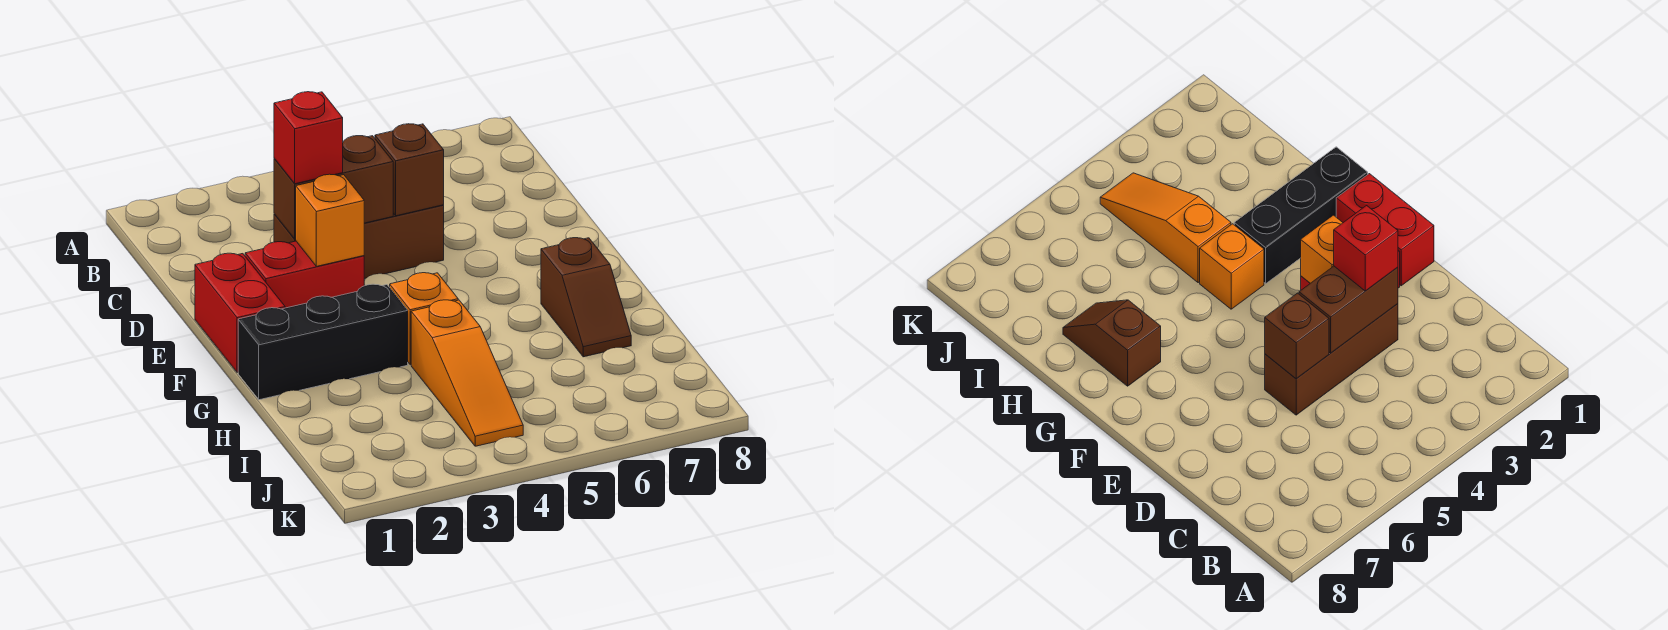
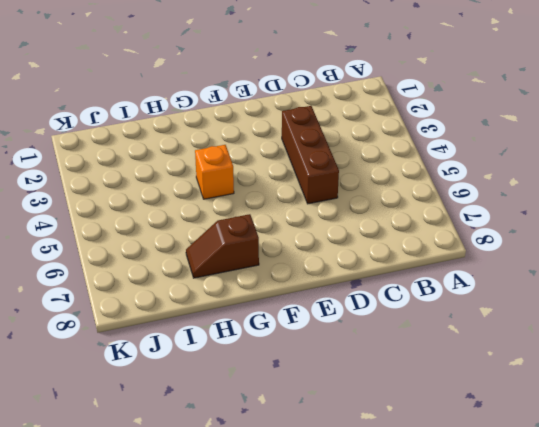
none -> red 1x2 brick [195,253,285,373]
none -> red 1x2 brick [245,241,364,308]

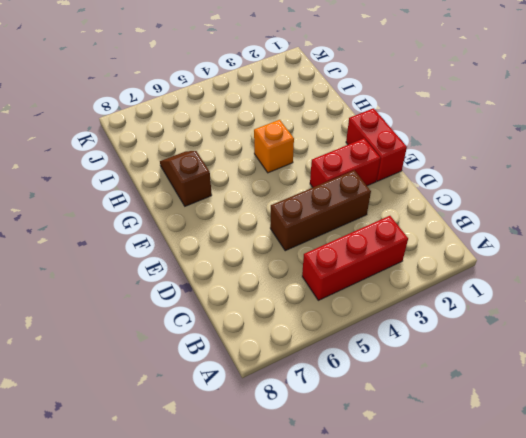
red 1x3 brick [302,216,408,300] -> none
none -> black 1x3 brick [238,284,408,400]
none -> orange 1x3 slope [411,300,523,446]

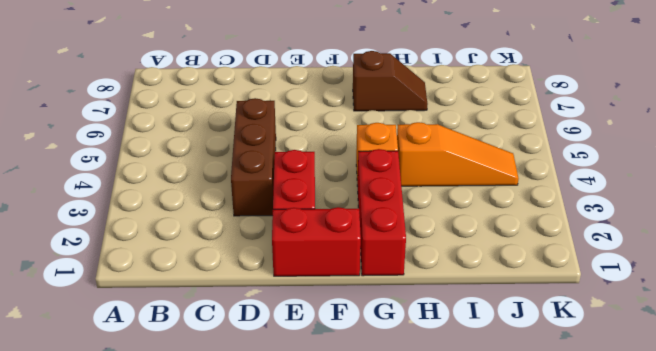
red 1x3 brick [358,149,406,276] -> black 1x3 brick [238,284,408,400]
none -> brown 1x2 brick [274,136,393,239]
none -> brown 1x1 brick [375,124,444,216]

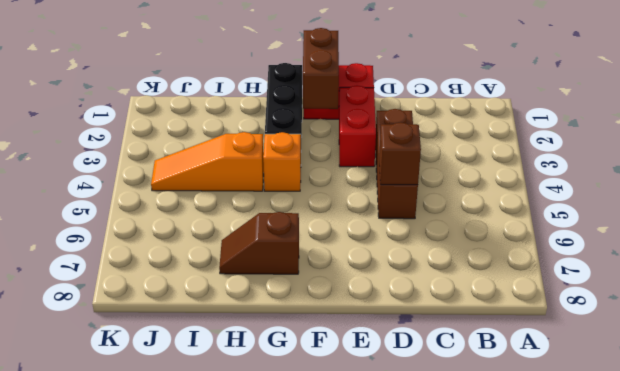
brown 1x2 brick [303,28,339,109] -> brown 1x2 brick moved to [274,136,393,239]
none -> orange 1x1 brick [296,174,364,266]
none -> red 1x1 brick [274,92,343,184]

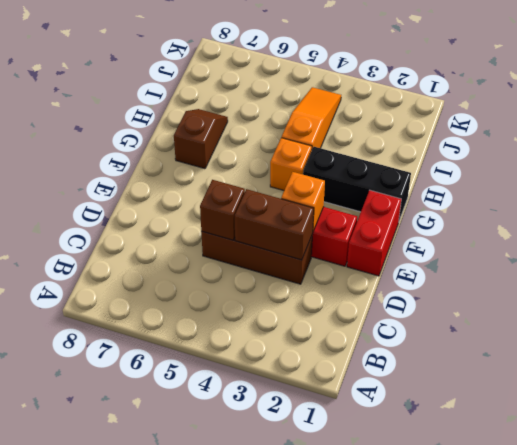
none -> red 1x1 brick [274,92,343,184]

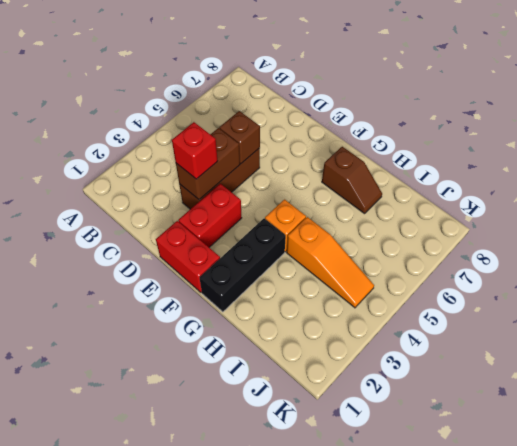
none -> orange 1x1 brick [296,174,364,266]

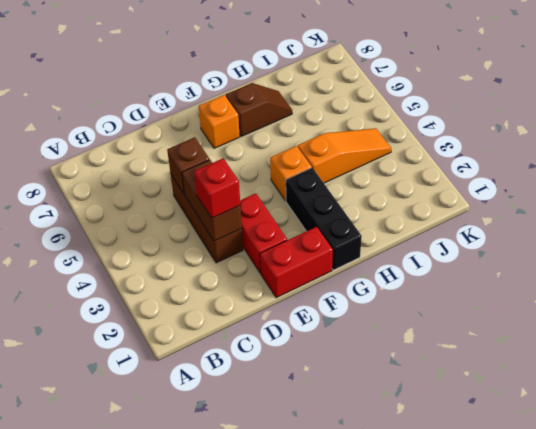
orange 1x1 brick [199,95,240,148] -> orange 1x1 brick moved to [296,174,364,266]

